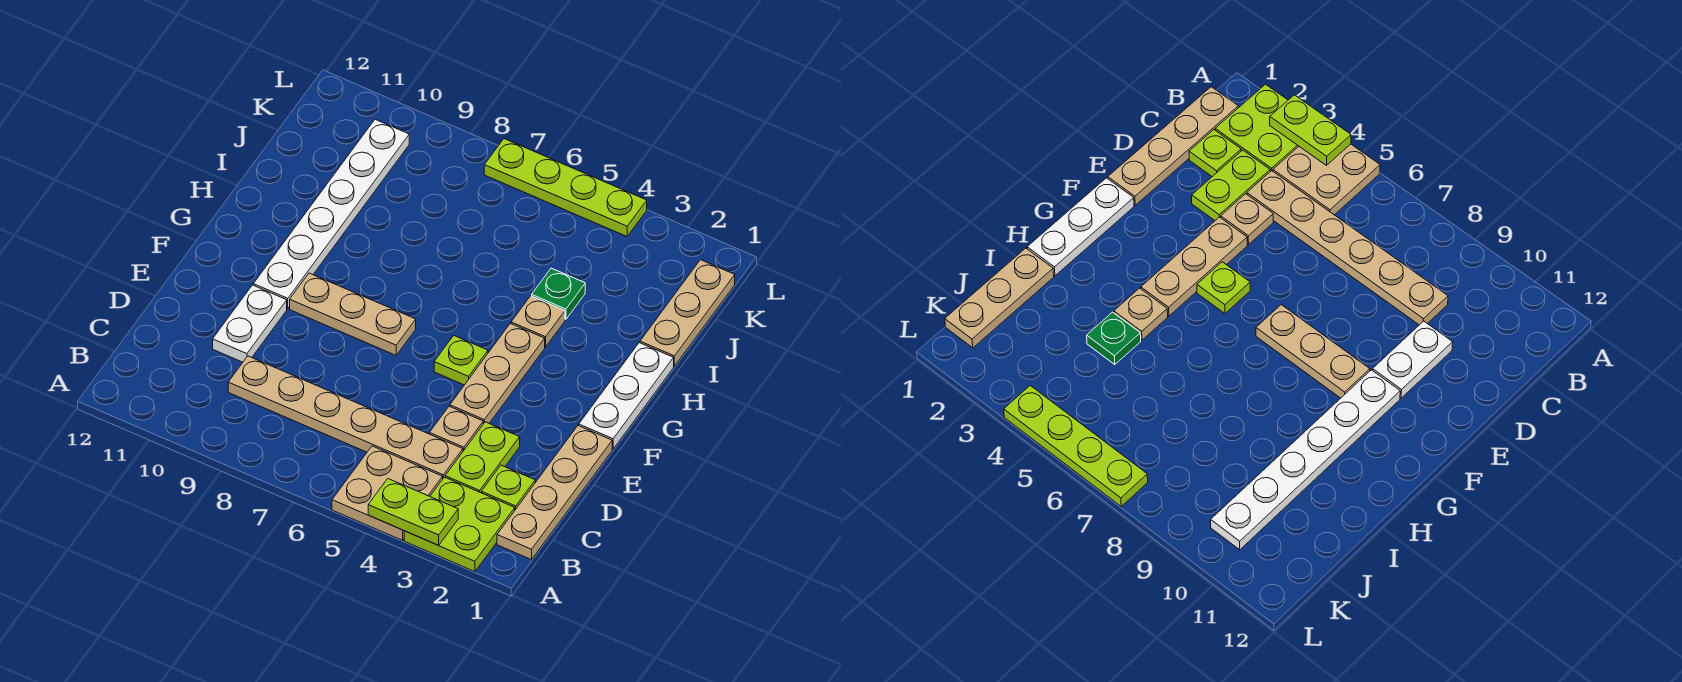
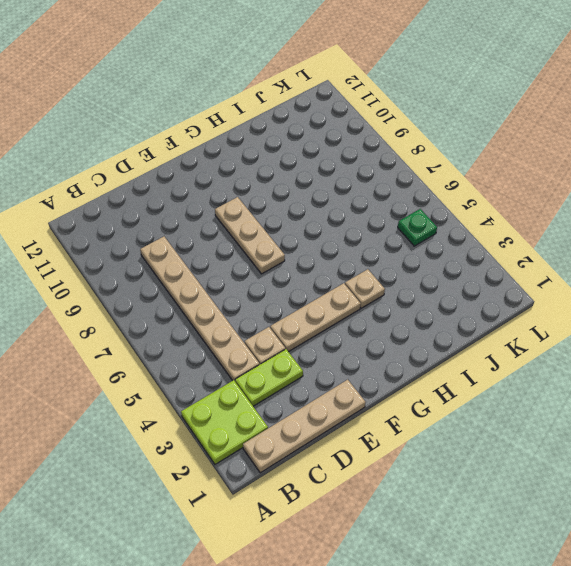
green 1x1 plate [398,209,437,246] -> green 1x1 plate moved to [532,268,585,319]
none -> tan 2x2 plate [332,446,443,540]
none -> lime 1x1 plate [481,465,535,510]
none -> white 1x2 plate [213,285,287,362]

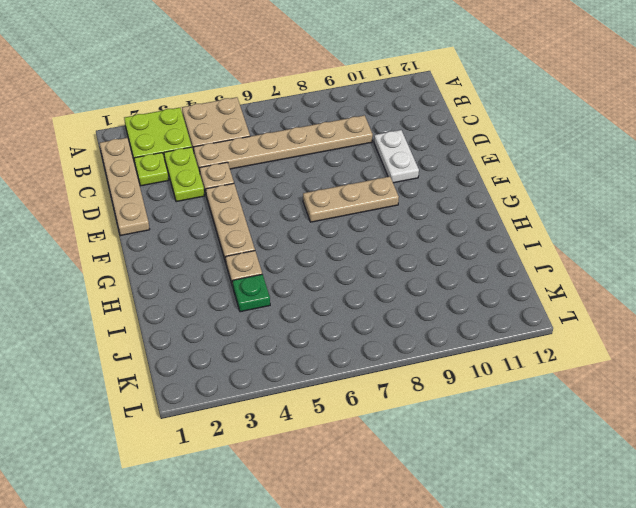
none -> white 1x3 plate [579,343,674,449]
none -> lime 1x1 plate [434,336,488,385]
none -> white 1x6 plate [253,119,409,309]

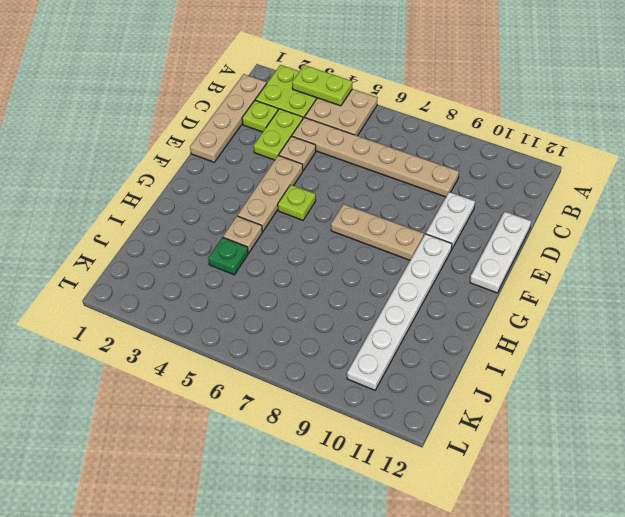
white 1x3 plate [470,212,531,293] -> white 1x3 plate moved to [579,343,674,449]
none -> tan 1x3 plate [640,260,735,366]
none -> lime 1x4 plate [484,139,647,236]

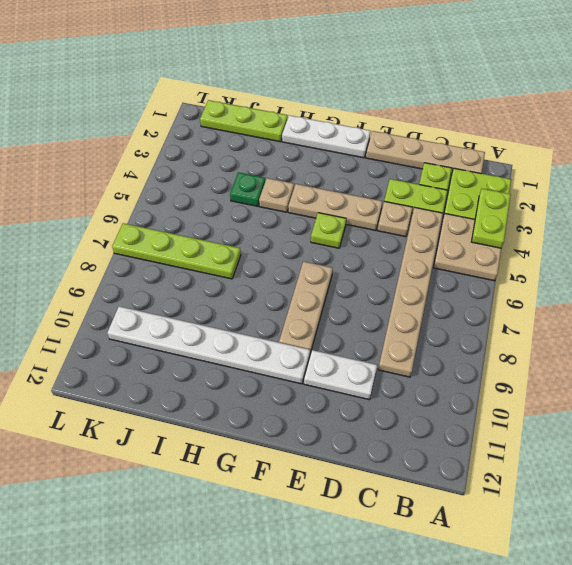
lime 1x3 plate [200,100,288,142] -> tan 1x3 plate [640,260,735,366]
lime 1x4 plate [112,223,241,279] -> lime 1x4 plate turned to [484,139,647,236]

